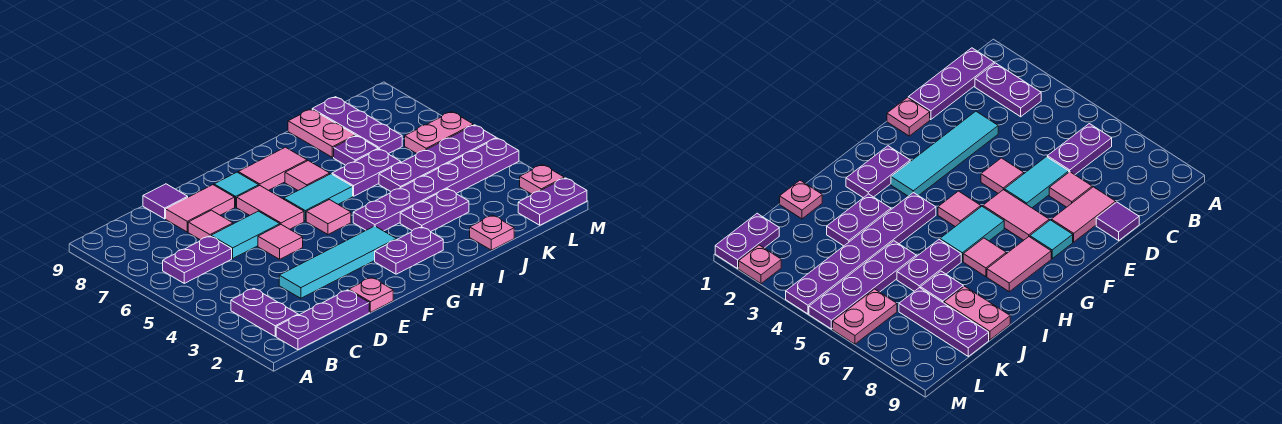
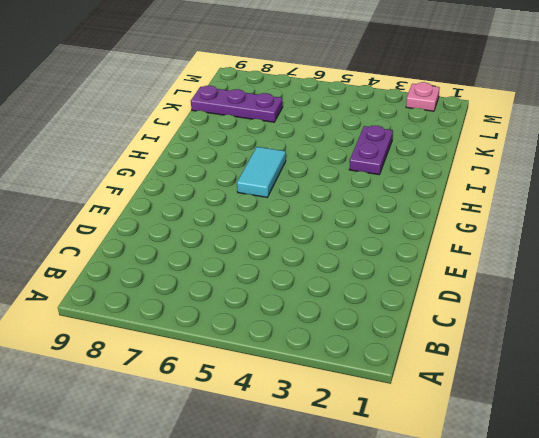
none -> purple 1x3 plate [276,290,369,350]
none -> purple 1x2 plate [231,288,298,336]
none -> purple 1x2 plate [163,236,232,283]

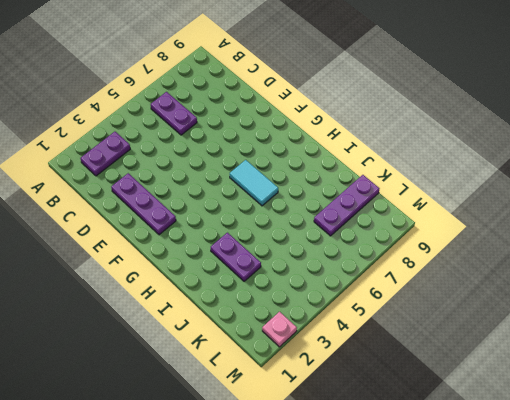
purple 1x3 plate [111,173,176,235] -> purple 1x3 plate moved to [276,290,369,350]
none -> cyan 1x4 tile [279,226,396,298]
none -> cyan 1x2 tile [211,211,280,258]
none -> pink 1x1 tile [188,210,233,240]

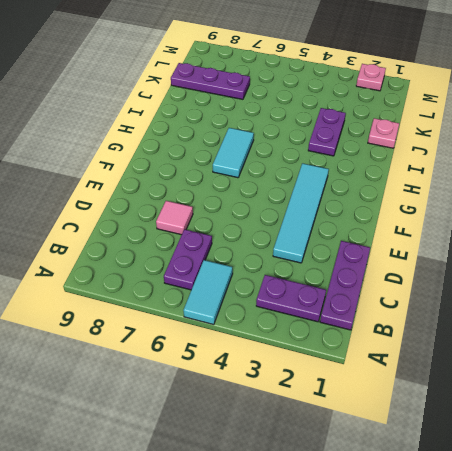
cyan 1x2 tile [183,260,233,325] -> cyan 1x2 tile moved to [211,211,280,258]
none -> pink 1x2 tile [166,185,235,232]
none -> purple 1x1 tile [143,184,188,219]
none -> pink 1x1 plate [349,278,393,312]

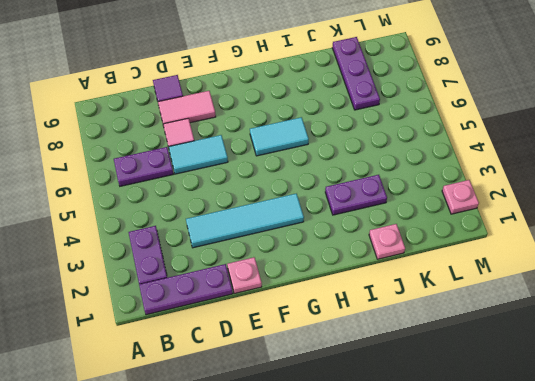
none -> pink 1x1 tile [258,225,303,259]
none -> pink 1x2 tile [237,186,304,229]
none -> cyan 1x1 tile [214,172,259,207]

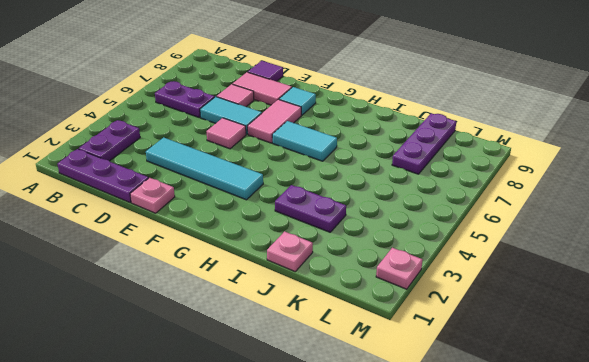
none -> purple 1x2 plate [375,227,443,274]
none -> pink 1x1 tile [306,200,351,234]
none -> pink 1x2 tile [238,147,307,190]

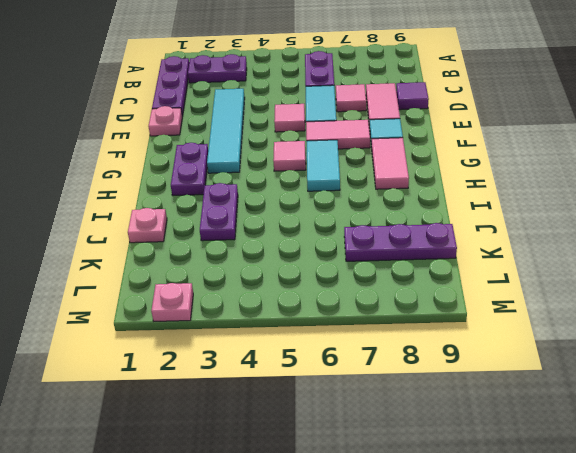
none -> purple 1x6 plate [353,138,519,231]
none -> pink 1x1 tile [285,161,330,190]
none -> purple 1x2 plate [332,149,401,196]

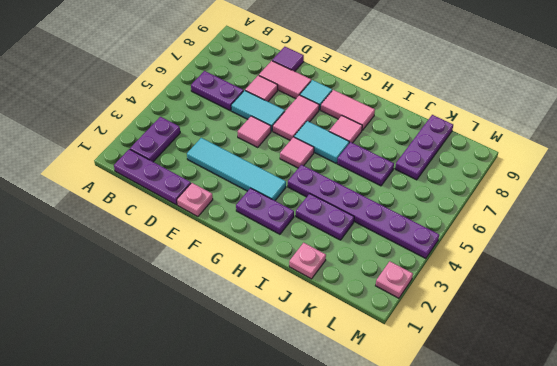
none -> purple 1x4 plate [379,125,496,191]
none -> purple 1x1 plate [334,136,378,165]
none -> pink 1x2 plate [288,109,355,157]

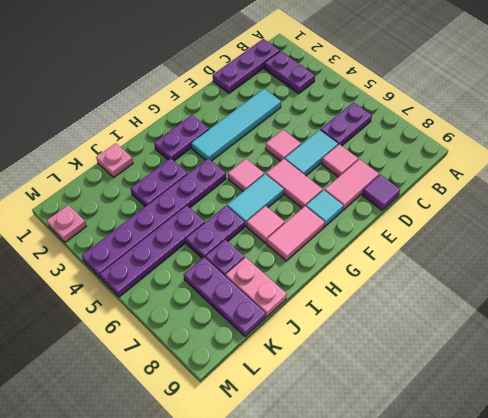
none -> pink 1x1 plate [349,278,393,312]
none -> purple 1x2 plate [518,178,587,225]
none -> pink 1x2 plate [405,112,473,153]

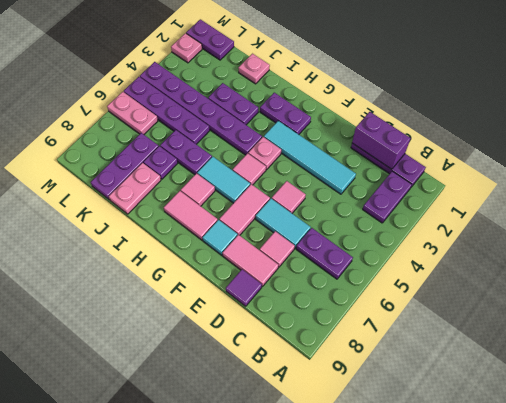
purple 1x2 brick [352,112,411,169] -> none
pink 1x1 plate [248,137,281,170] -> pink 1x1 plate moved to [349,278,393,312]

